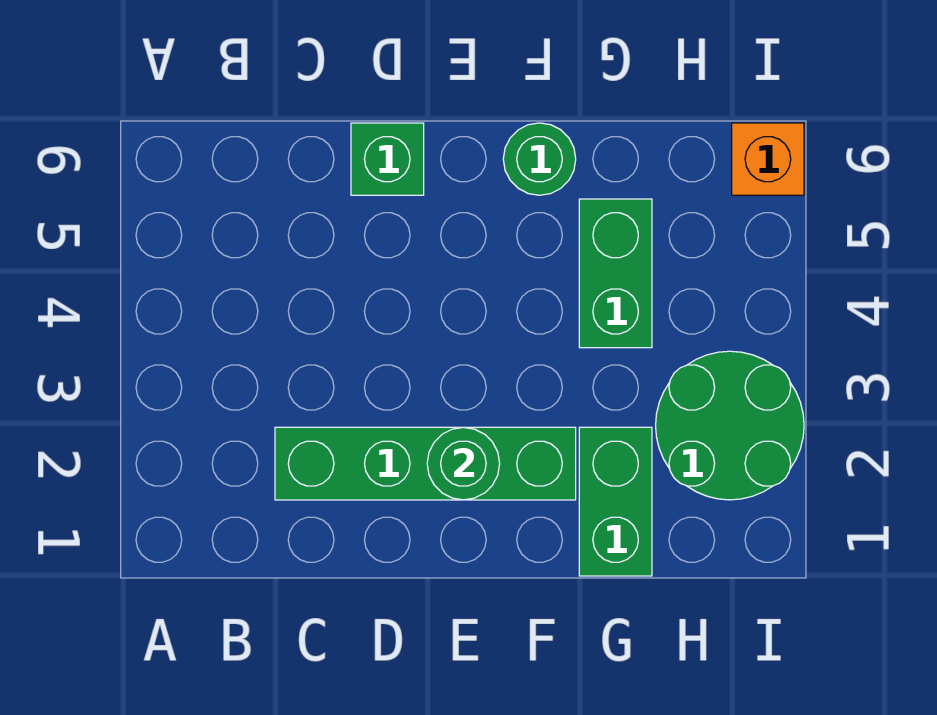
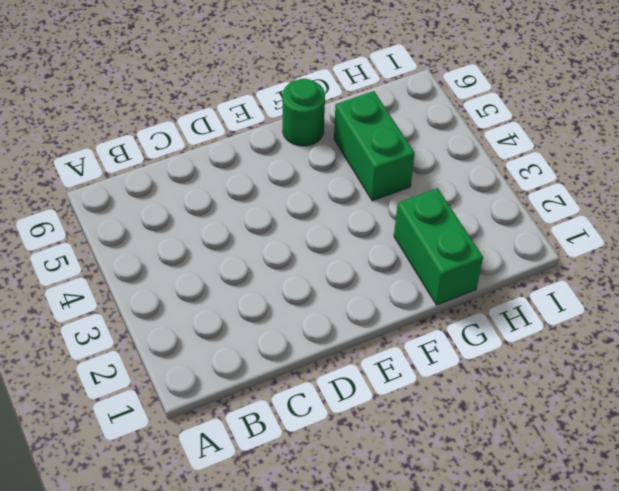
none -> green 1x4 brick [275,427,576,500]
none -> green 1x1 brick [351,123,424,195]

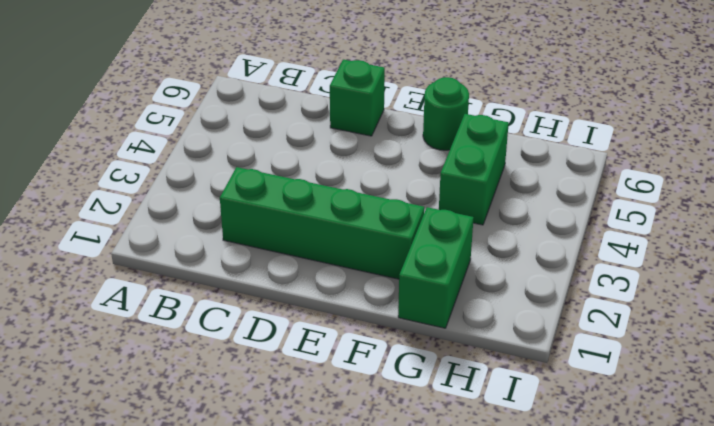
none -> green 2x2 round brick [656,351,804,500]
none -> orange 1x1 brick [732,123,804,195]

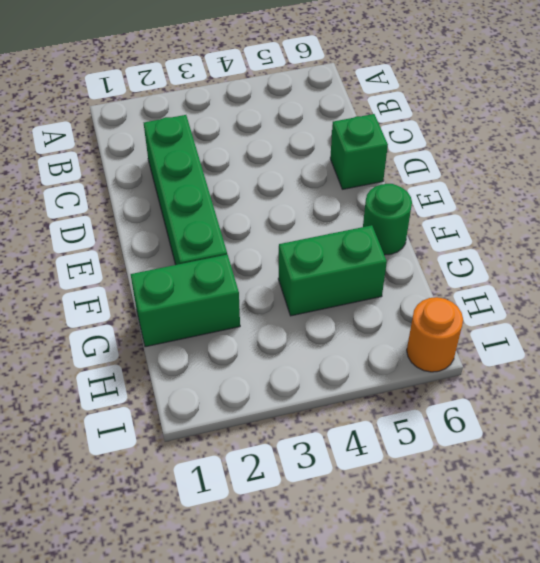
orange 1x1 round brick [407,297,463,372] -> orange 1x1 brick [732,123,804,195]
none -> green 2x2 round brick [656,351,804,500]
none -> green 1x1 round brick [427,427,500,500]

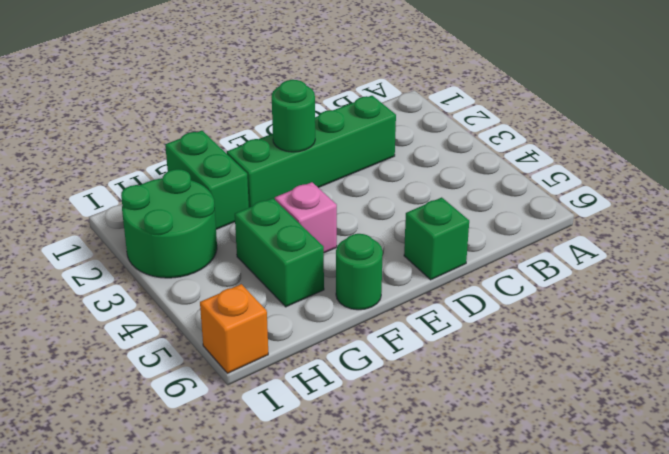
pink 1x1 brick [275,182,337,253] -> none

